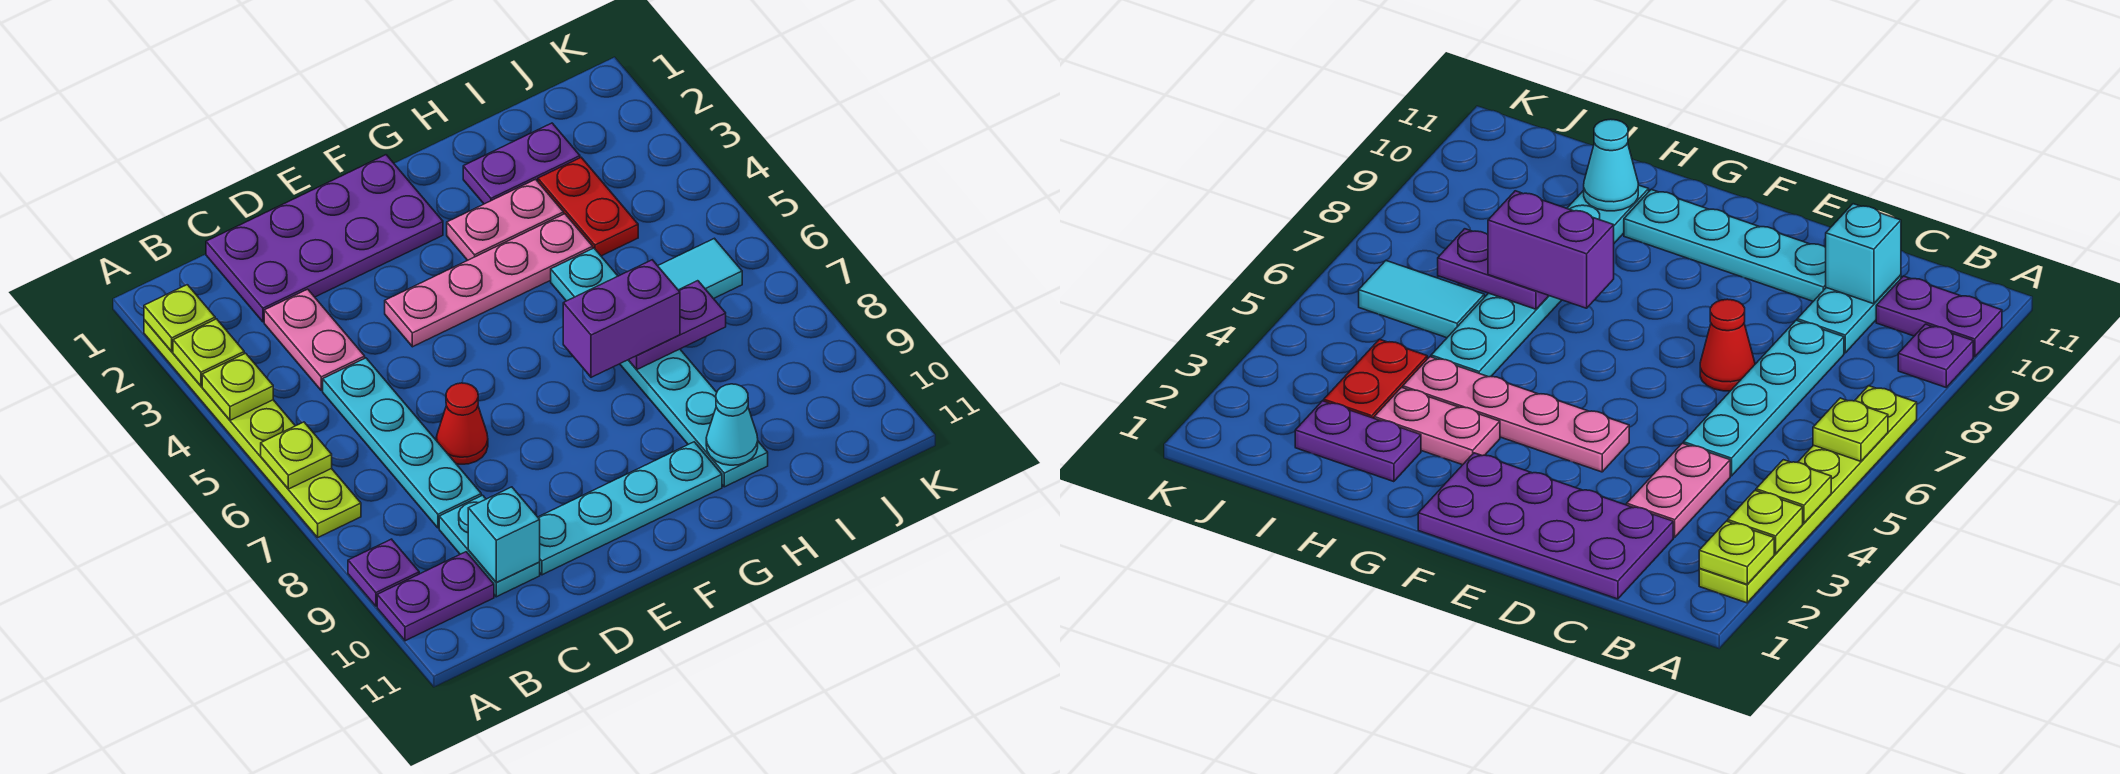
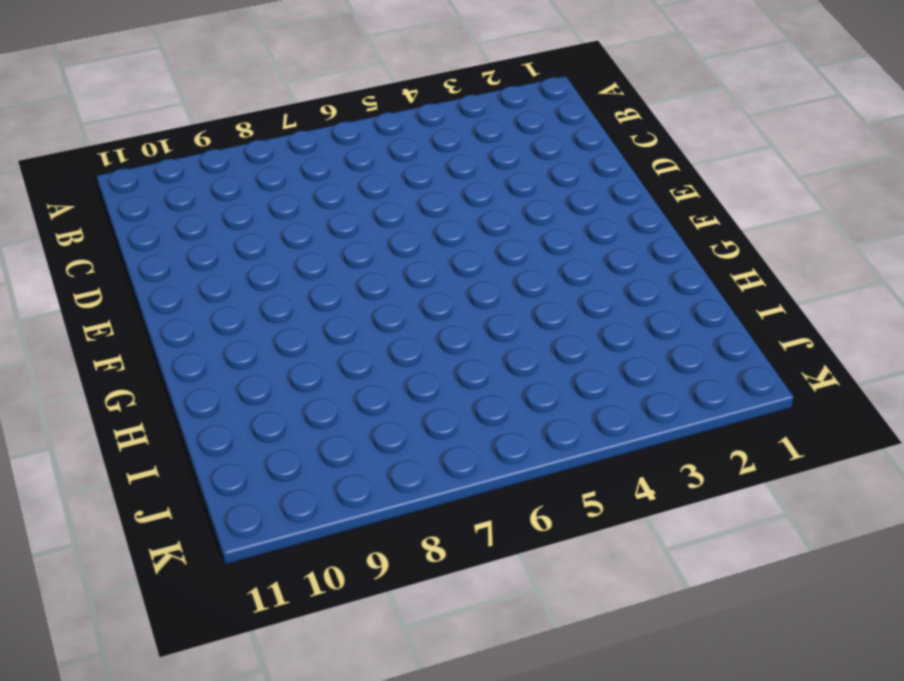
none -> lime 1x6 plate [144,320,361,537]
none -> purple 1x1 plate [348,539,419,606]
none -> purple 1x2 plate [377,552,494,641]

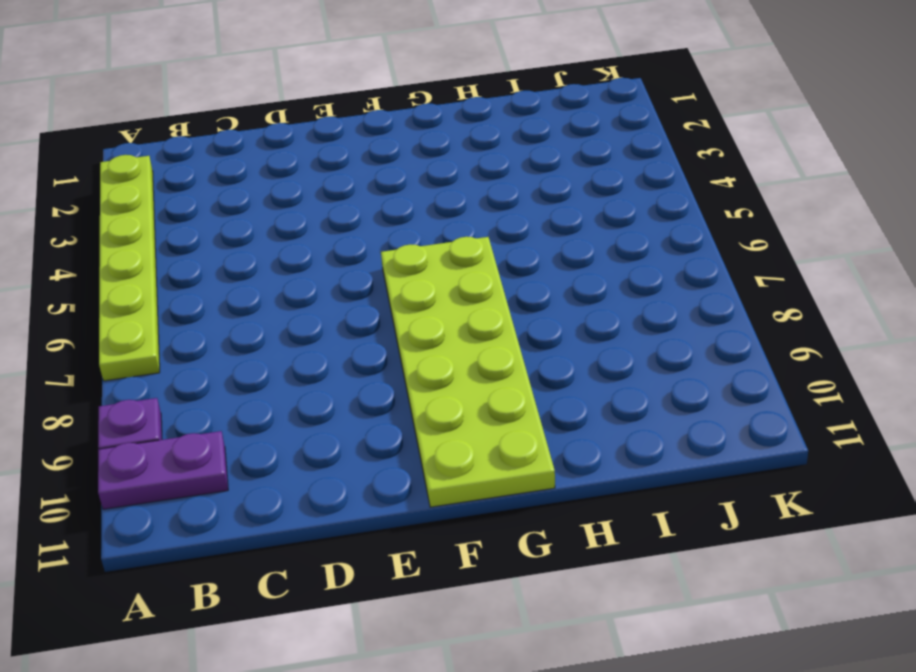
lime 2x6 plate [381,237,555,507] -> cyan 1x4 plate [538,442,722,575]
none -> purple 2x4 plate [206,155,443,322]
none -> pink 1x2 plate [264,289,365,391]
none -> cyan 1x4 plate [323,358,481,528]

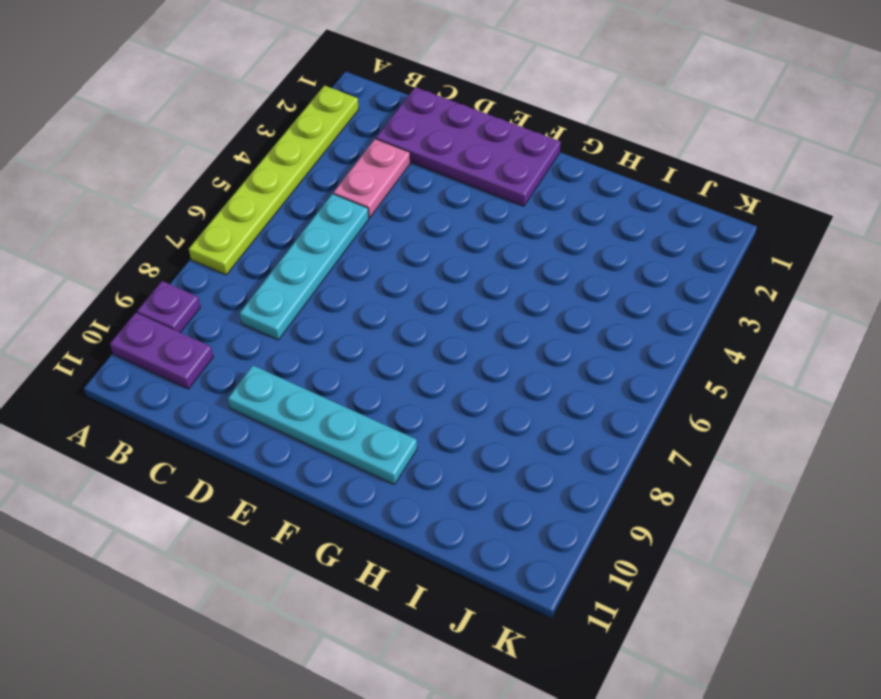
none -> cyan 1x2 plate [439,495,540,597]
none -> red 1x1 cone [436,383,488,464]
none -> pink 1x4 plate [385,214,593,347]

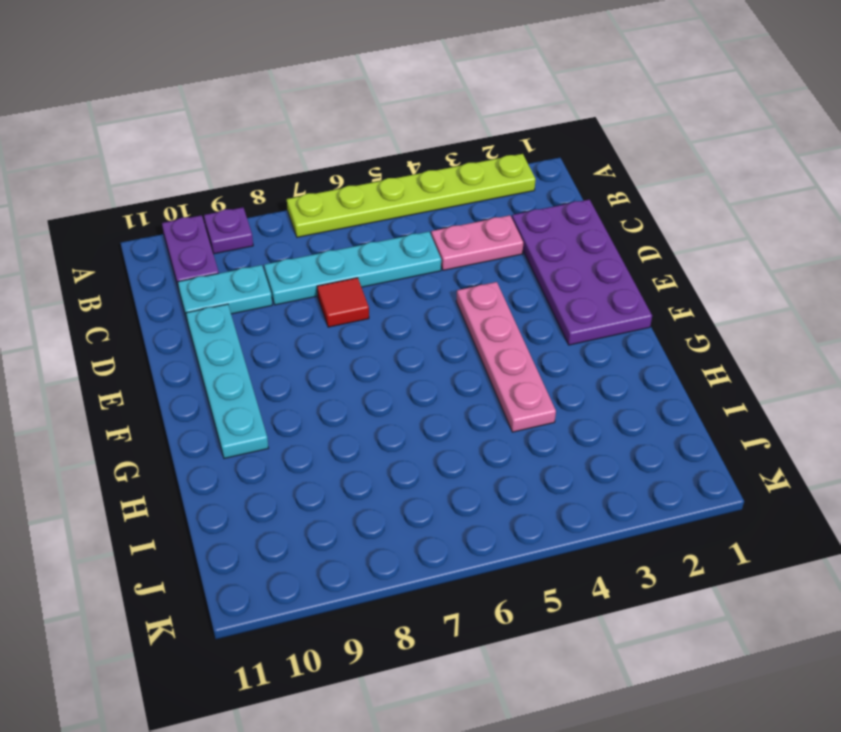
red 1x1 tile [317,278,369,327] -> red 1x1 cone [436,383,488,464]
none -> pink 1x2 plate [447,179,564,260]
none -> purple 1x2 plate [463,123,580,204]
none -> cyan 1x6 plate [551,248,768,487]

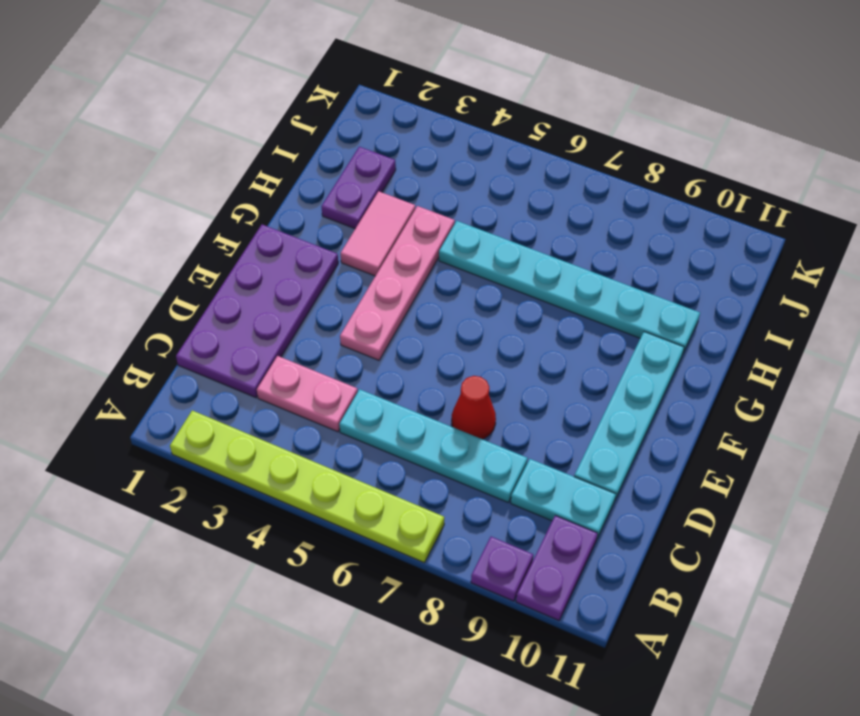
pink 1x2 tile [341,191,415,276] -> pink 1x2 plate [447,179,564,260]
none -> red 1x2 plate [538,158,638,256]
none -> cyan 1x2 tile [658,238,742,299]
none -> lime 1x1 plate [144,285,215,352]

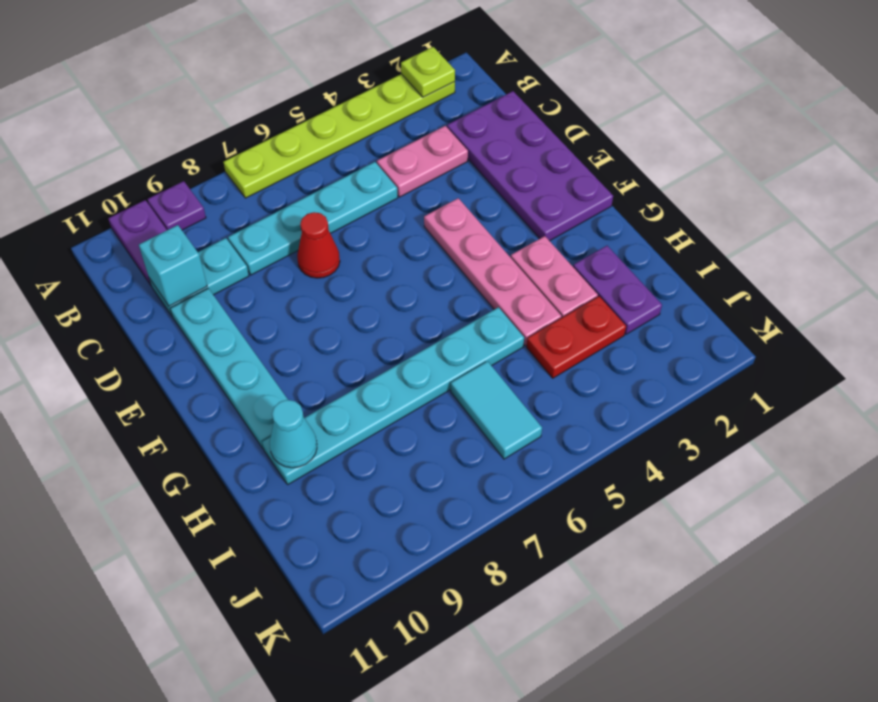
none -> lime 1x1 plate [173,319,244,386]
none -> lime 1x1 plate [202,353,273,420]
none -> lime 1x1 plate [261,422,332,489]

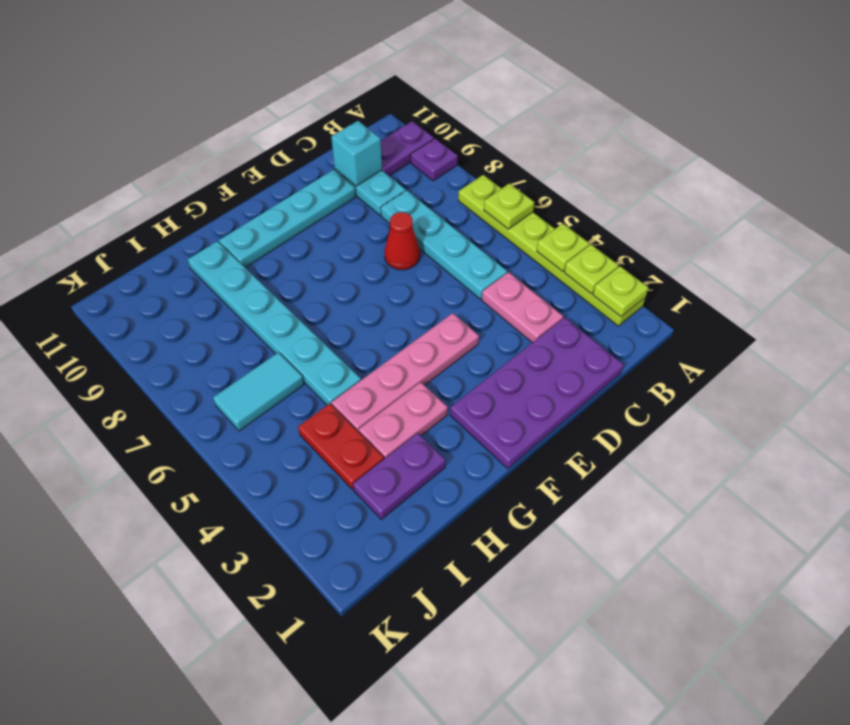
none -> purple 1x2 plate [629,281,726,369]
none -> cyan 1x1 cone [706,384,758,465]
none -> purple 1x2 brick [563,260,680,377]

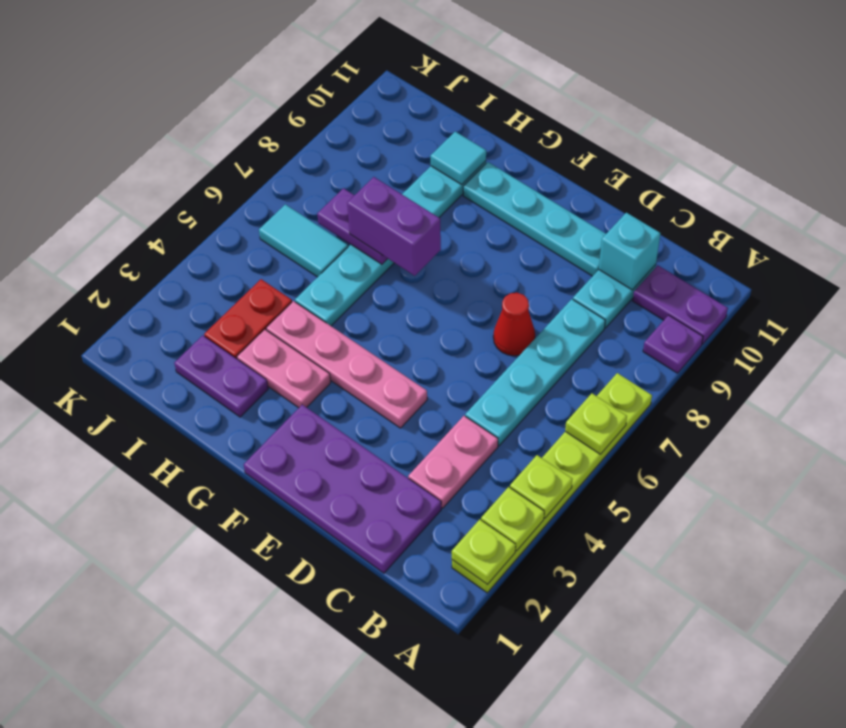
cyan 1x1 tile [430,132,486,185] -> cyan 1x1 cone [706,384,758,465]

